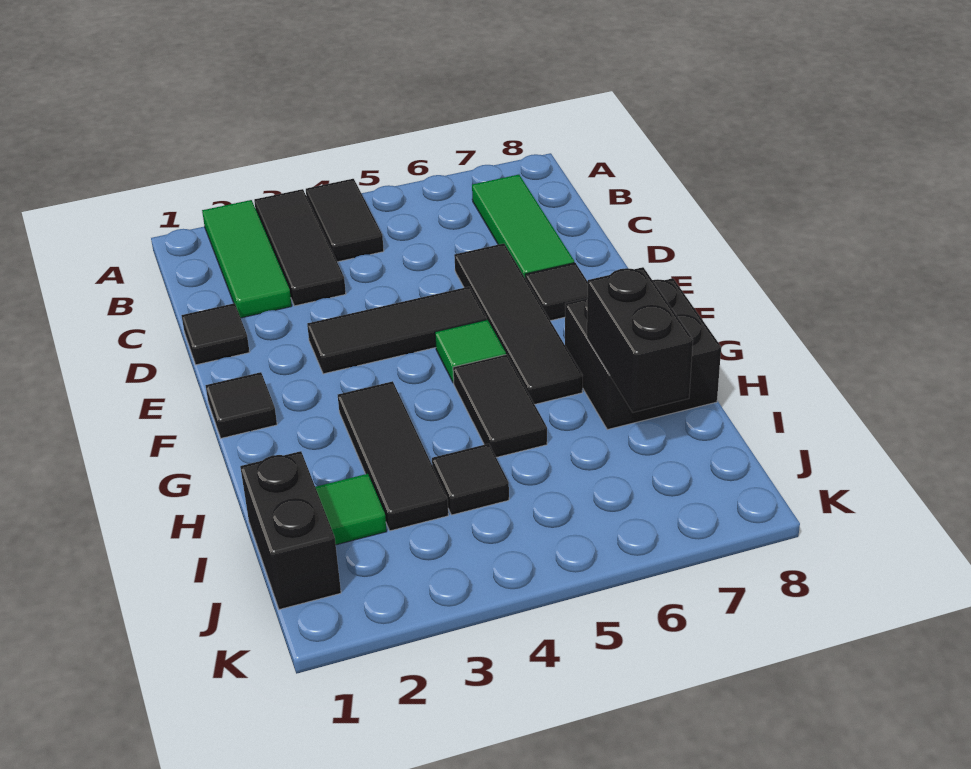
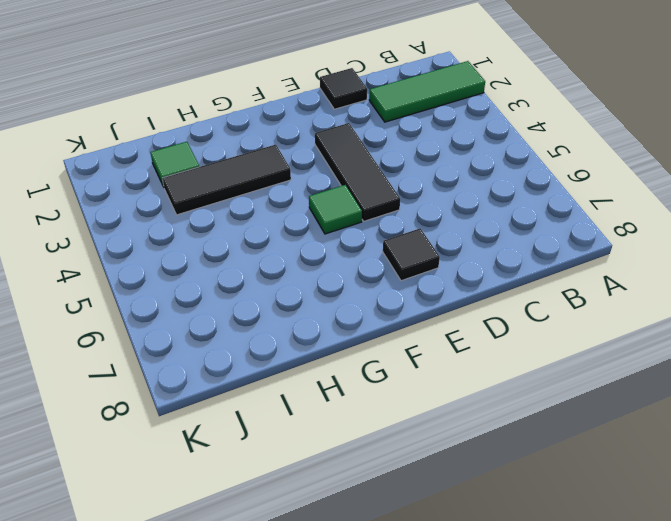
none -> black 1x3 tile [254,189,346,306]
none -> black 1x2 tile [306,179,384,262]
none -> green 1x3 tile [472,175,574,277]

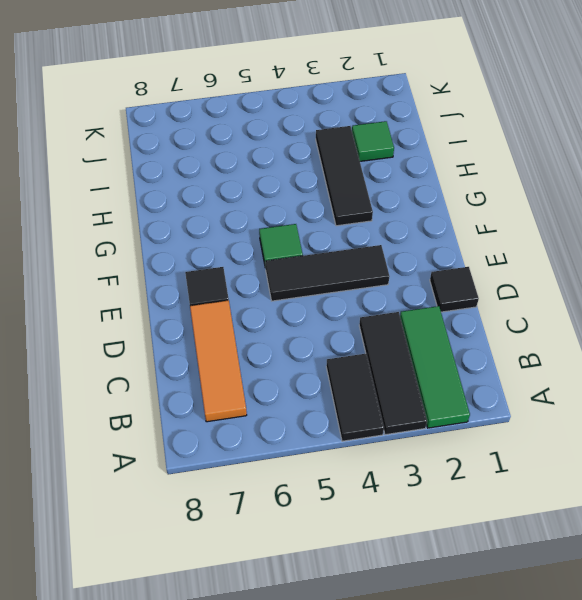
orange 1x3 tile [190,300,247,422] -> green 1x3 tile [472,175,574,277]
none -> black 1x4 tile [454,243,583,404]
none -> black 1x1 tile [205,372,277,438]
none -> black 1x2 tile [453,354,547,457]

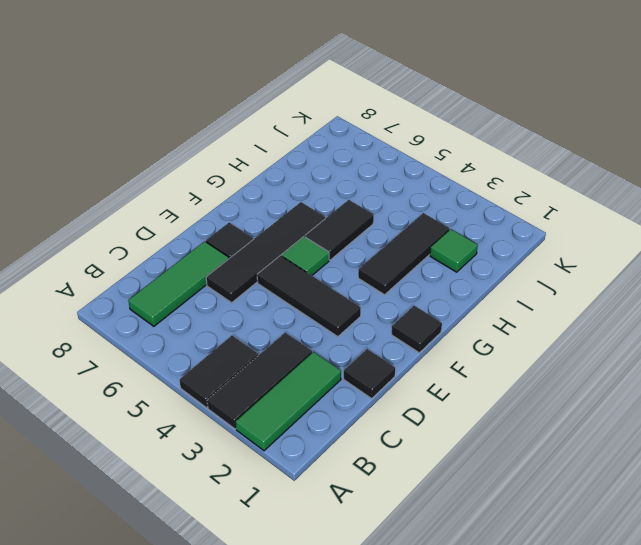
none -> black 2x2 brick [565,278,721,430]
none -> black 1x2 brick [240,451,341,610]
none -> black 1x1 tile [432,444,509,515]

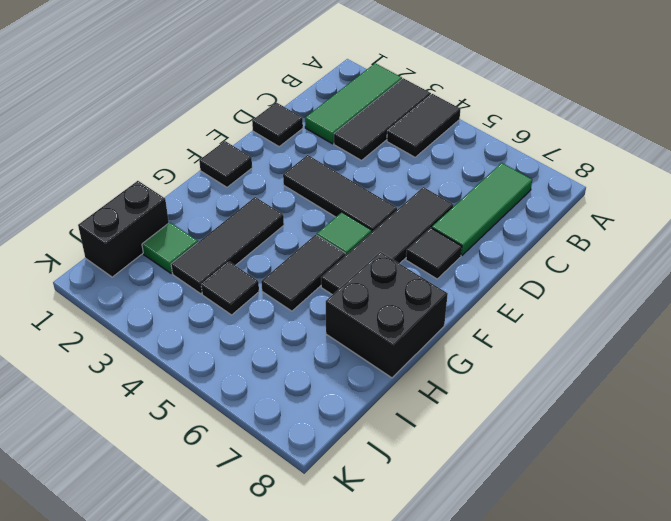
none -> black 1x2 brick [587,267,693,412]

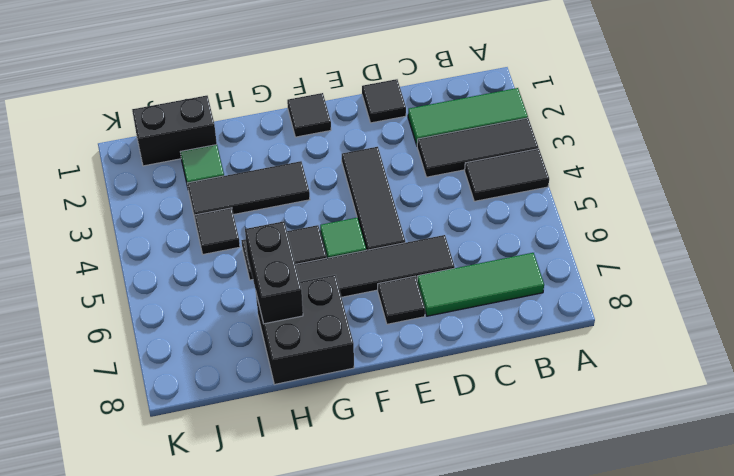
black 1x2 brick [245,221,303,324] -> black 1x2 brick turned to [587,267,693,412]

